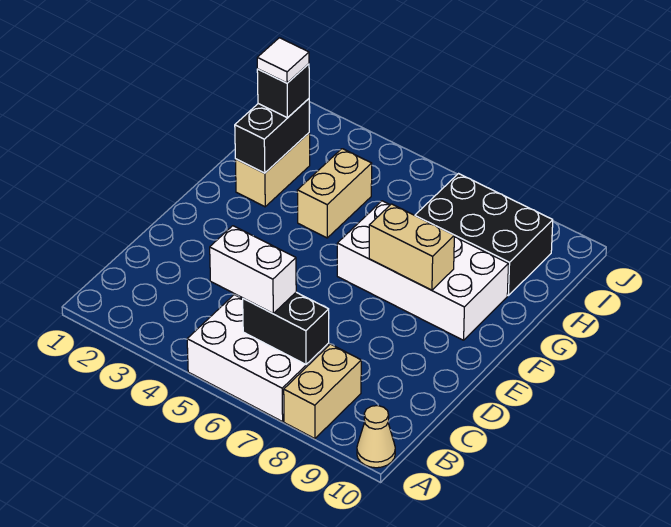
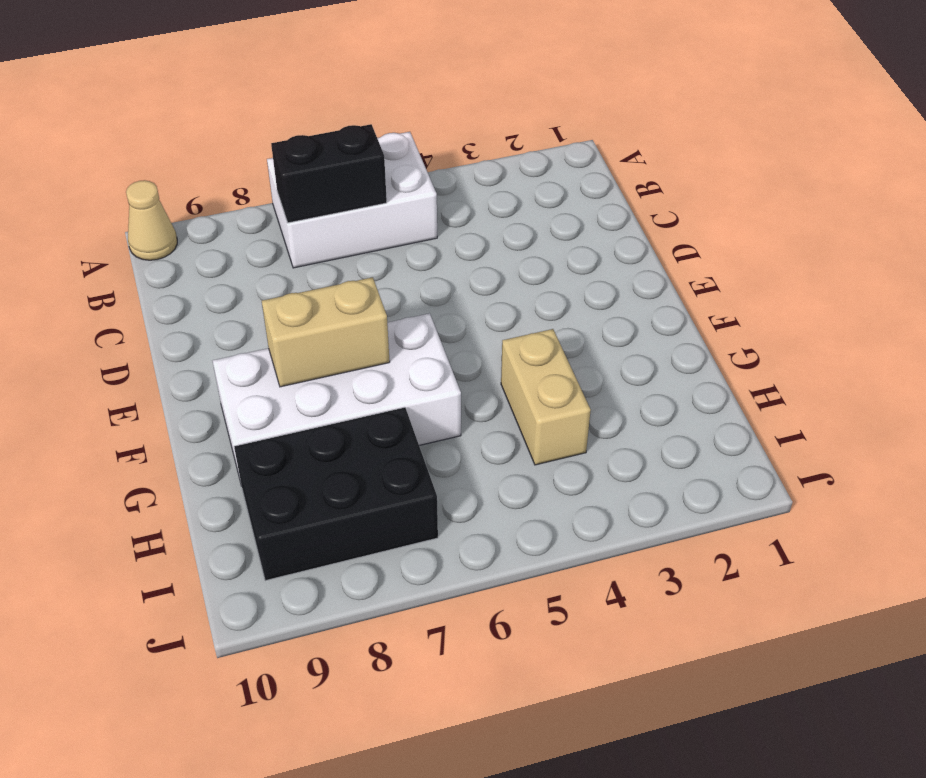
none -> tan 1x2 brick [284,344,361,439]
none -> tan 1x2 brick [235,133,310,207]
none -> black 1x2 brick [235,99,309,173]

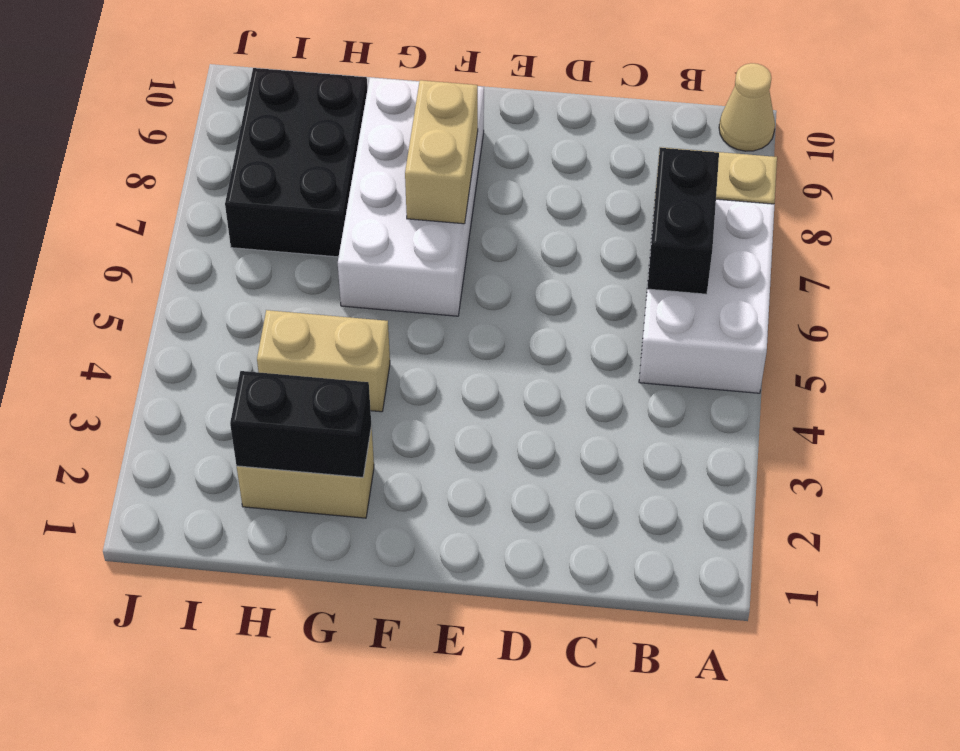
none -> white 1x2 brick [210,226,296,313]
none -> black 1x1 brick [257,64,309,118]
none -> white 1x1 tile [257,38,309,83]

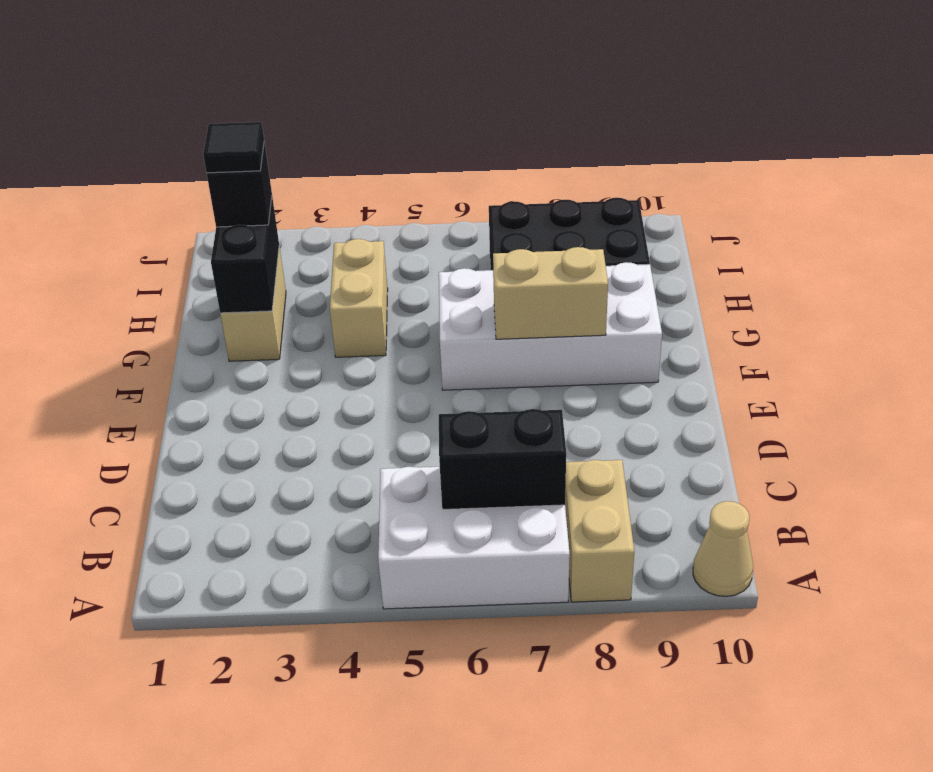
black 1x1 tile [203,122,264,173] -> white 1x1 tile [257,38,309,83]
none -> white 1x2 brick [210,226,296,313]

